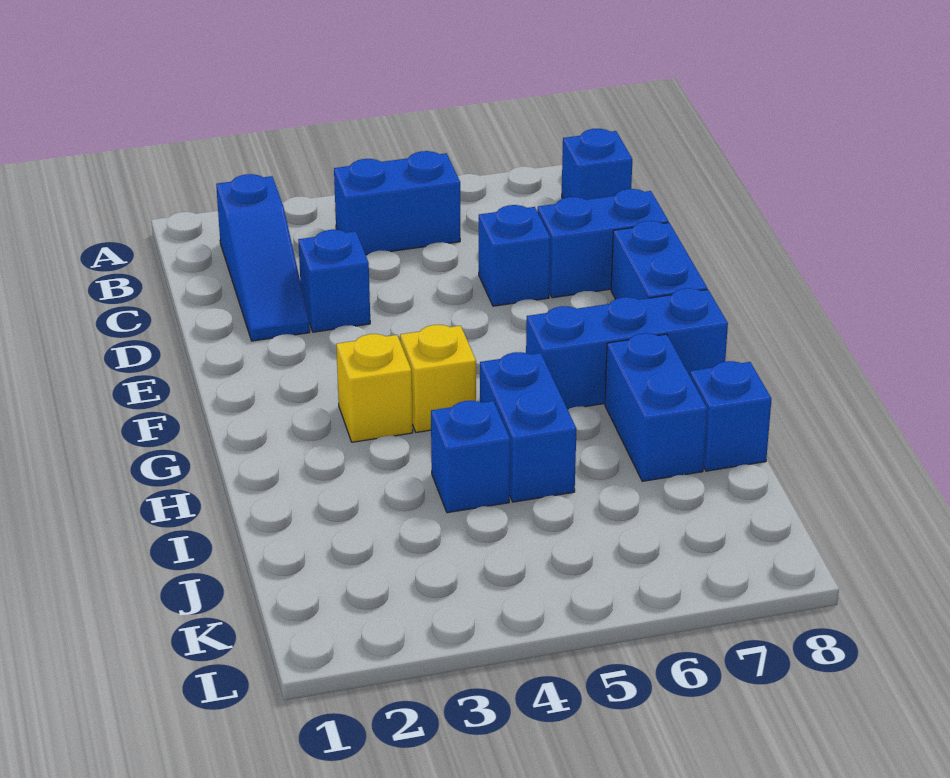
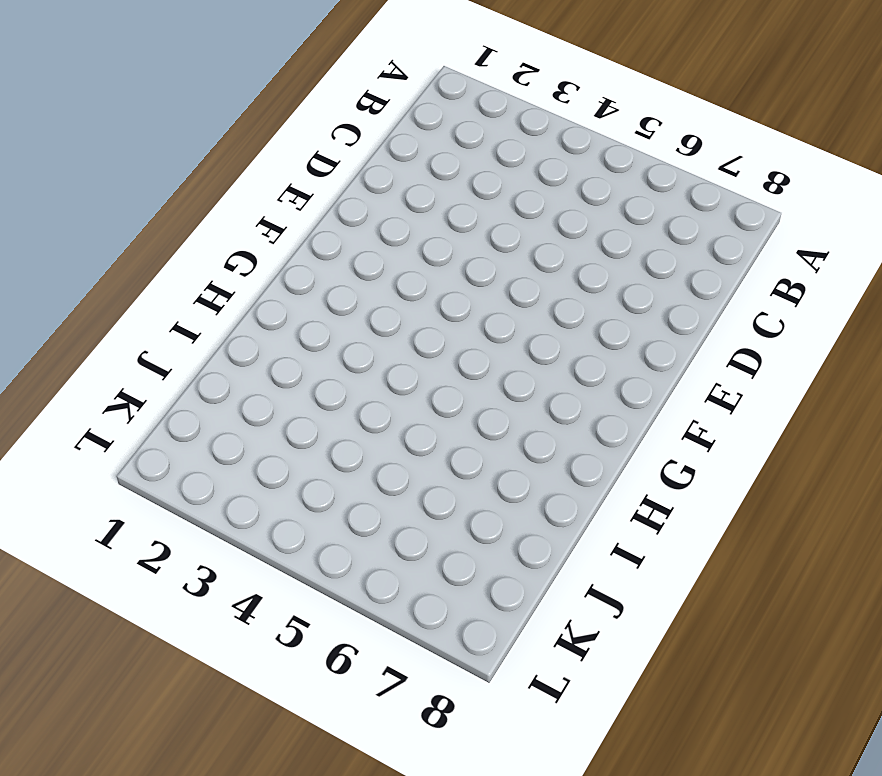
none -> blue 1x3 slope [216,174,310,341]
none -> blue 1x2 brick [334,151,460,255]
none -> blue 1x1 brick [562,129,632,200]

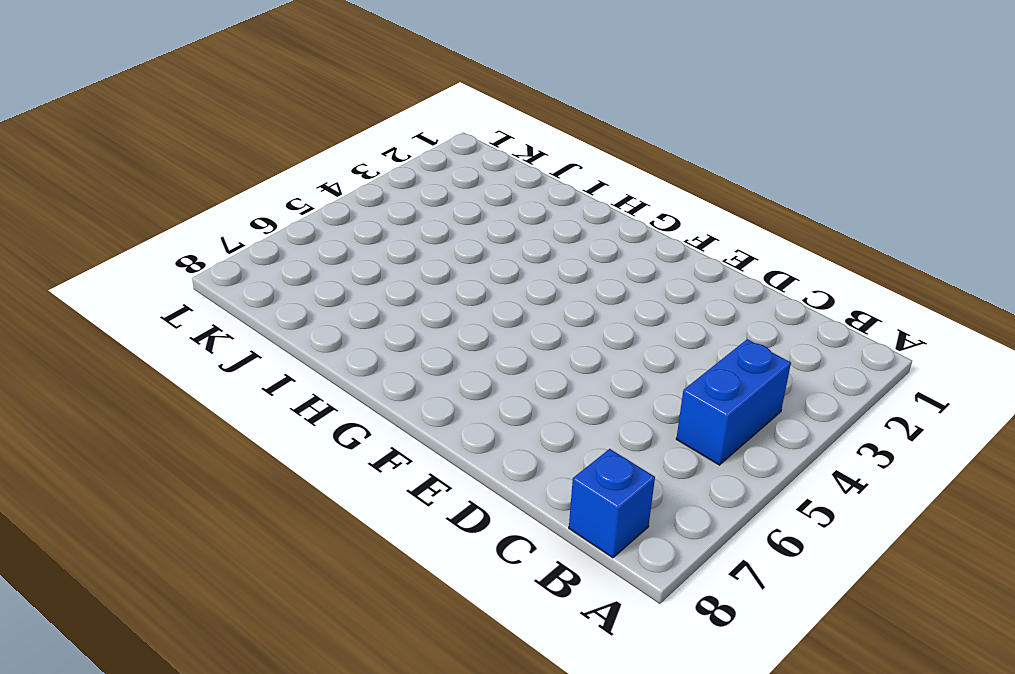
none -> blue 1x3 slope [216,174,310,341]
none -> blue 1x1 brick [298,230,370,332]
none -> blue 1x1 brick [479,205,550,306]

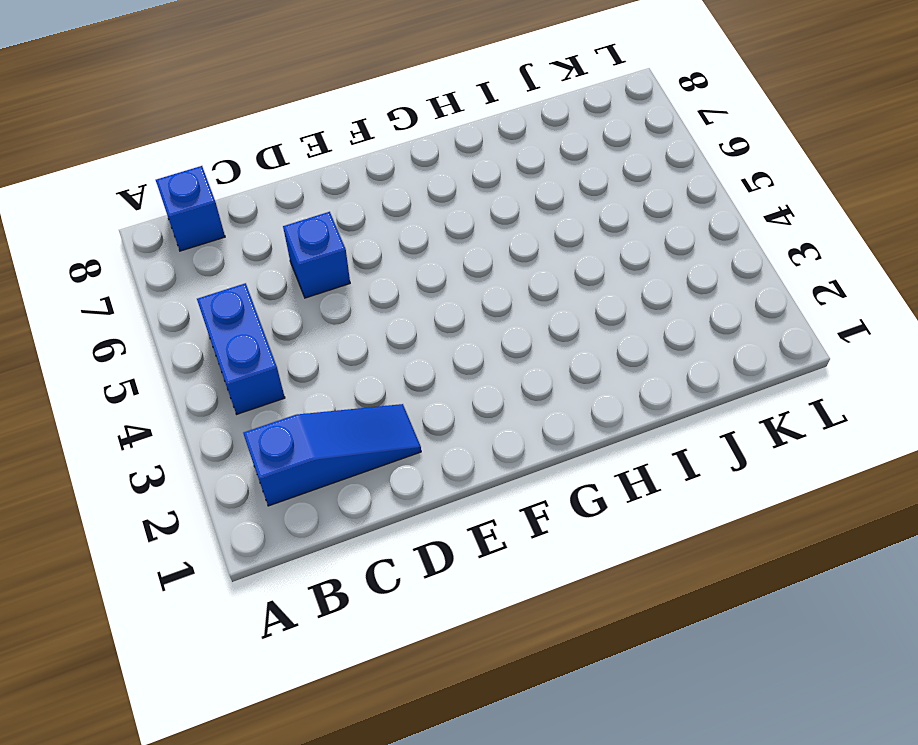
none -> blue 1x1 brick [298,230,370,332]
none -> blue 1x2 brick [537,189,669,298]
none -> blue 1x2 brick [611,221,707,300]

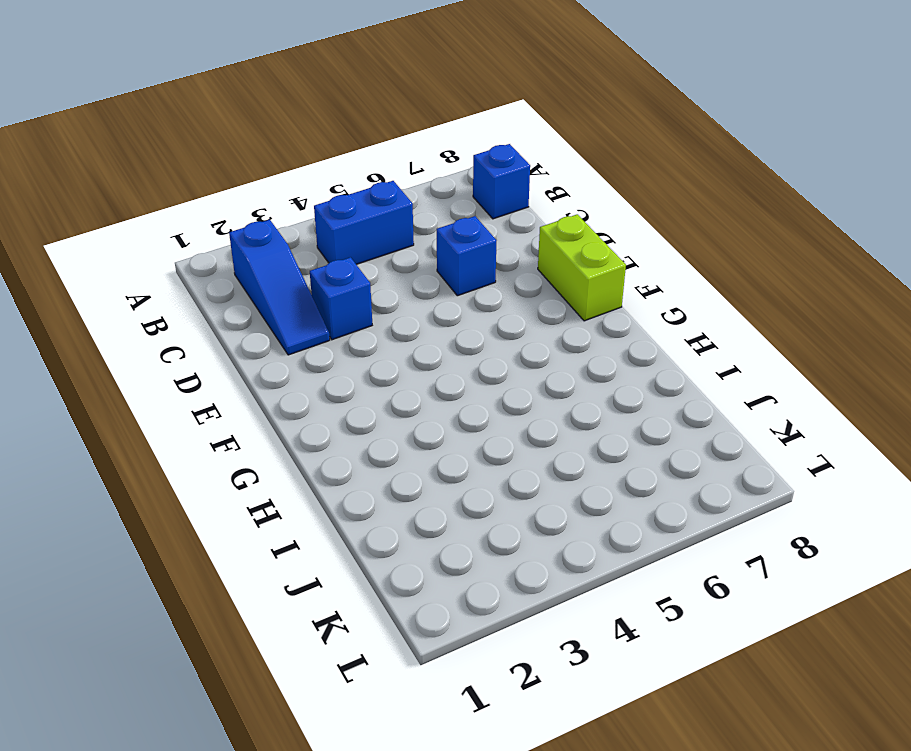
lime 1x2 brick [538,214,626,321] -> blue 1x2 brick [611,221,707,300]
none -> blue 1x2 brick [537,189,669,298]
none -> yellow 1x1 brick [336,334,413,442]
none -> yellow 1x1 brick [400,325,476,432]

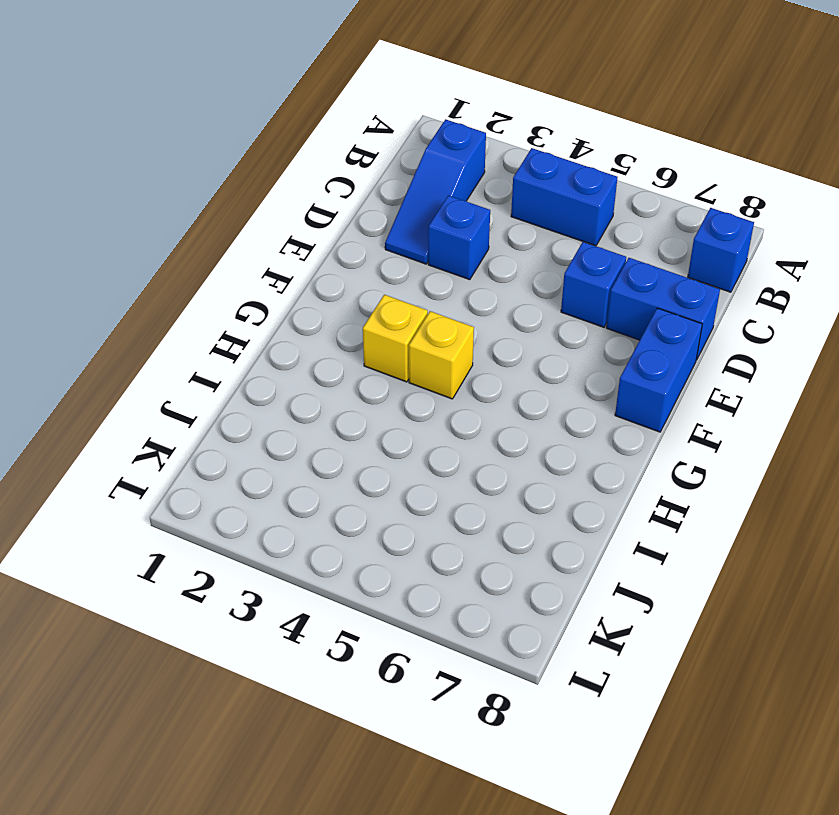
none -> blue 1x3 brick [526,288,728,409]
none -> blue 1x2 brick [480,352,576,502]
none -> blue 1x2 brick [605,333,707,481]

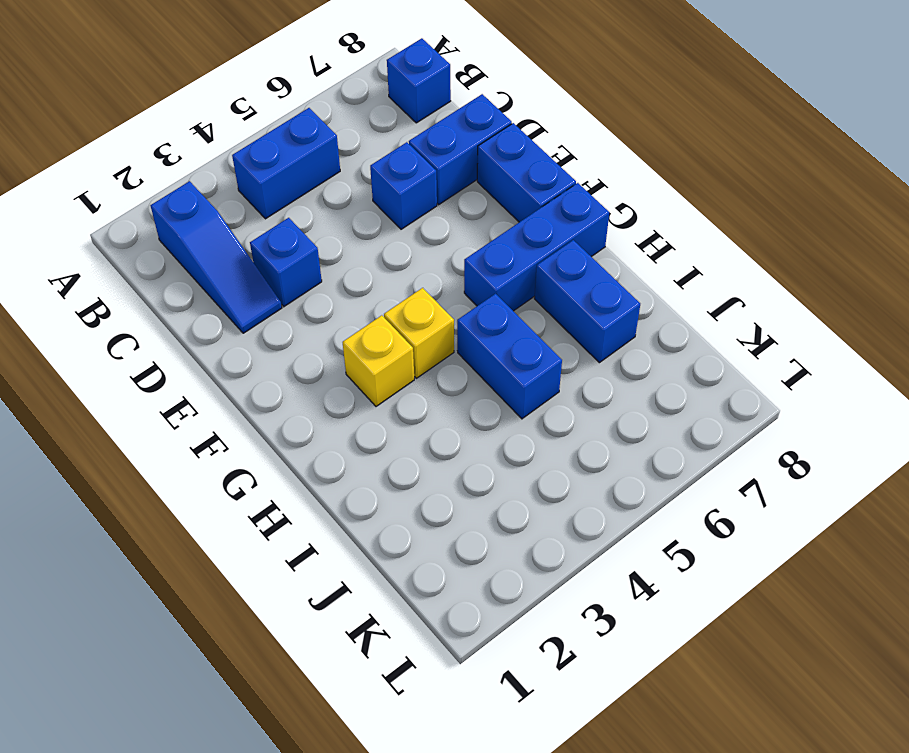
none -> blue 1x1 brick [431,401,510,513]
none -> blue 1x1 brick [690,361,772,471]

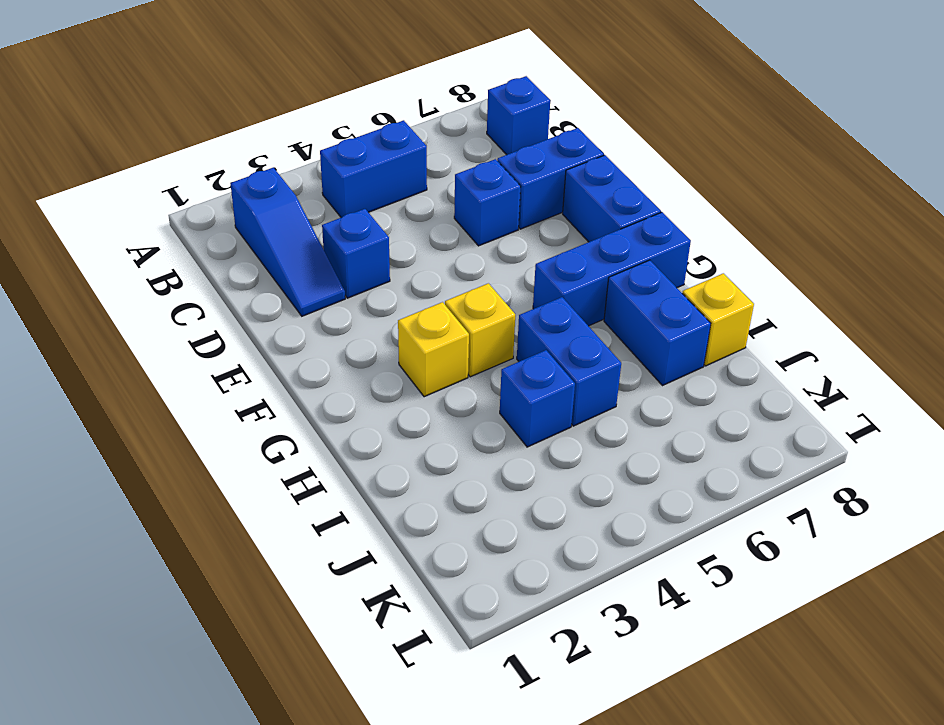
yellow 1x1 brick [682,273,754,366] -> blue 1x1 brick [690,361,772,471]

